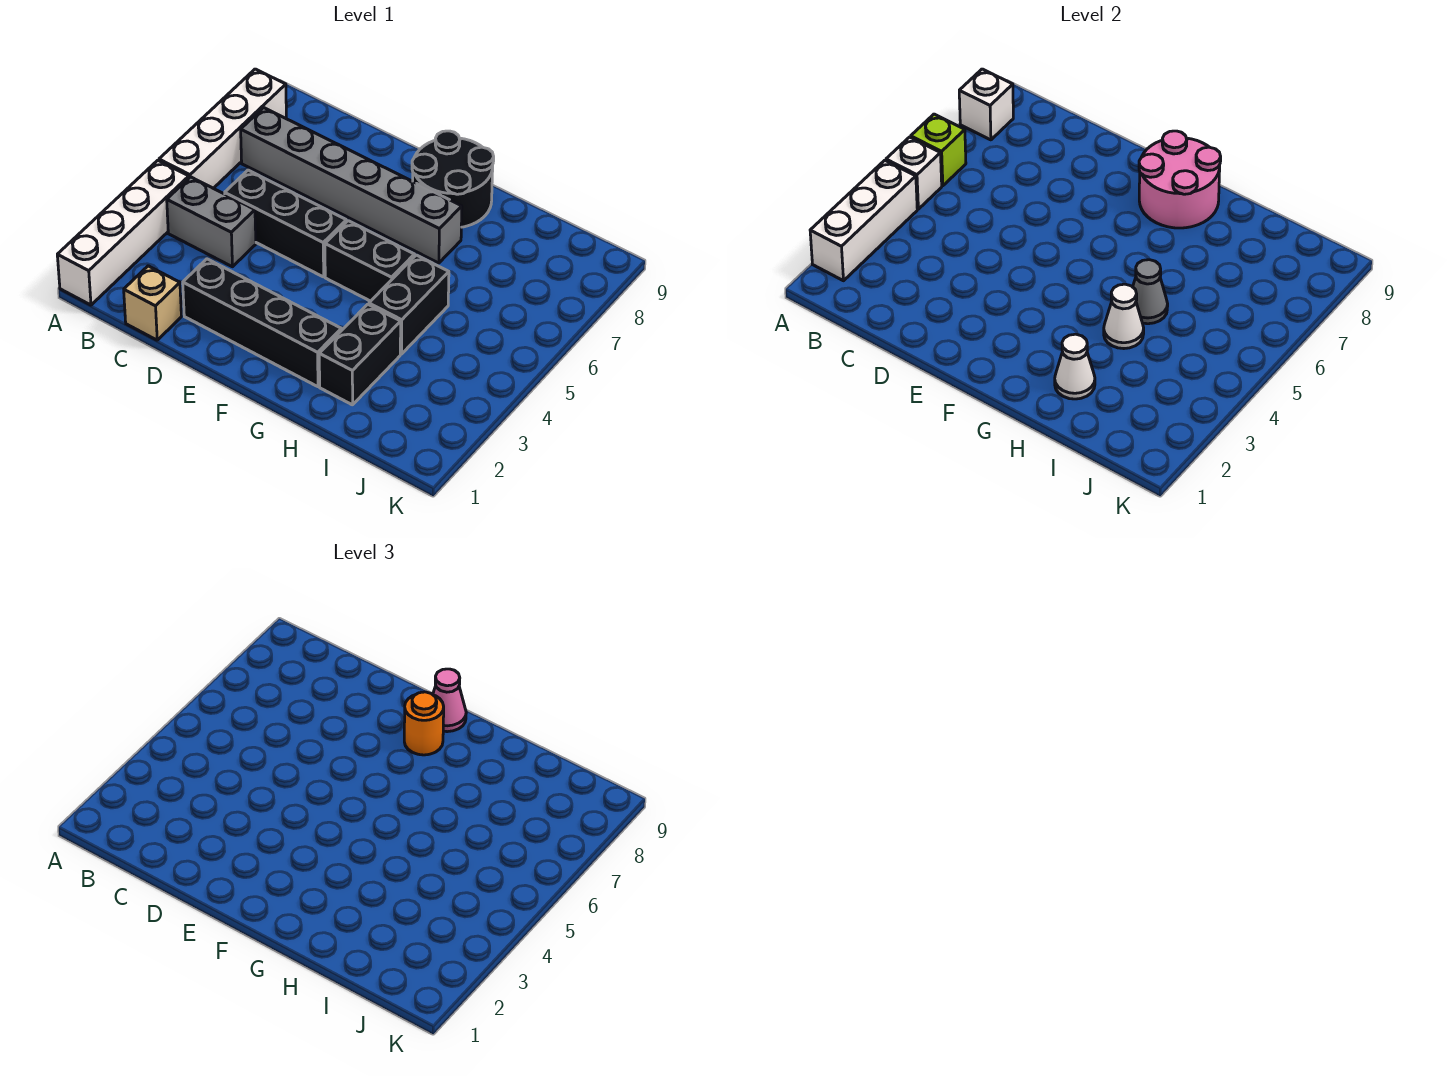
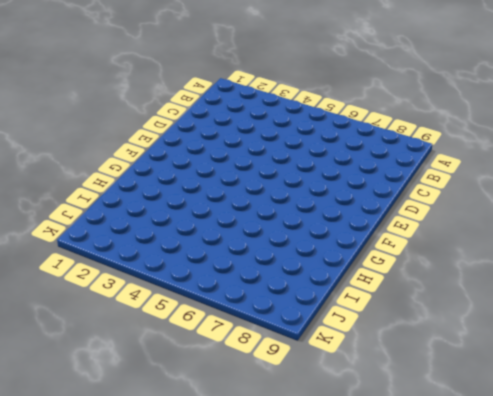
none -> white 1x4 brick [57,160,189,305]
none -> white 1x4 brick [159,69,286,188]
none -> grey 1x2 brick [167,177,256,267]

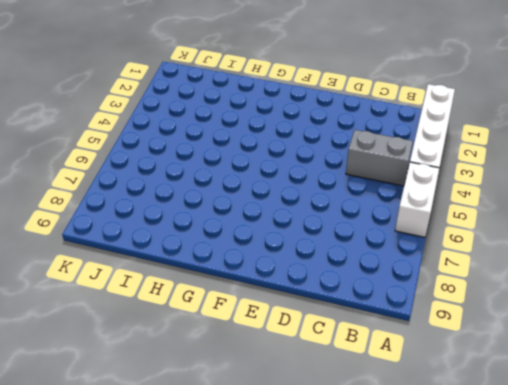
white 1x2 brick [395,162,439,237] -> white 1x4 brick [159,69,286,188]
none -> grey 1x6 brick [241,108,462,263]
none -> tan 1x1 brick [124,266,181,340]
none -> black 1x3 brick [225,170,346,277]

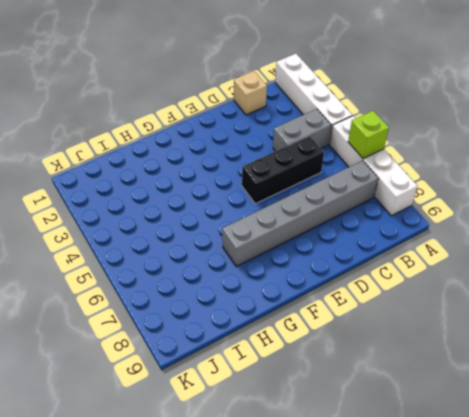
none -> black 1x4 brick [183,259,341,387]
none -> black 1x2 brick [325,221,414,301]
none -> black 2x2 round brick [412,131,494,227]

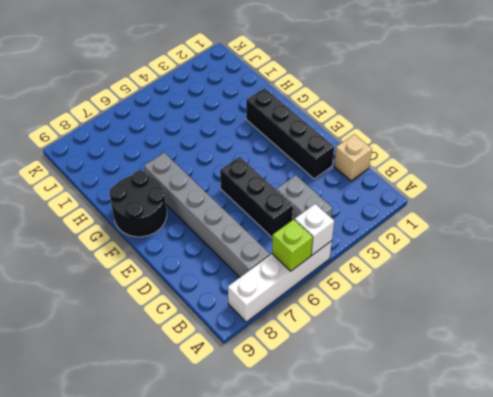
none -> white 1x4 brick [57,160,189,305]
none -> black 1x2 brick [325,221,414,301]
none -> black 1x2 brick [319,304,401,405]

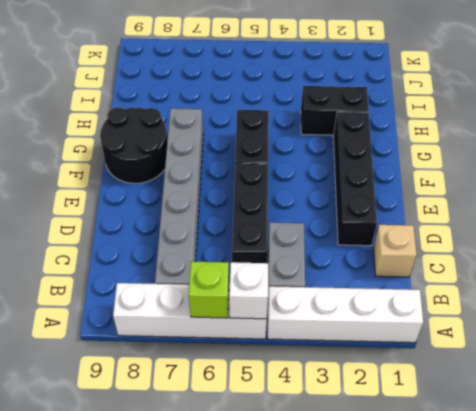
none -> black 1x2 brick [369,255,449,354]
none -> white 1x3 brick [810,160,917,281]
none -> white 1x1 brick [959,69,1013,140]

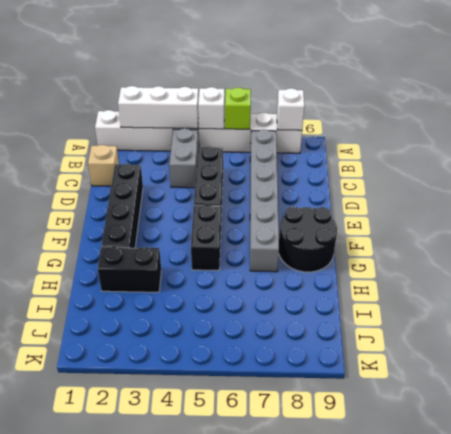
none -> black 1x2 brick [369,255,449,354]
none -> pink 2x2 round brick [1139,131,1221,228]
none -> white 1x1 cone [1055,334,1095,399]

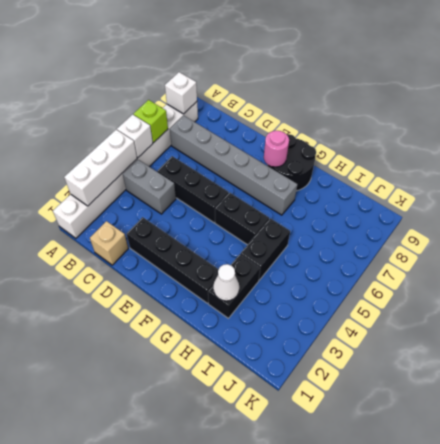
pink 1x1 round brick [264,131,289,167] -> pink 2x2 round brick [1139,131,1221,228]
none -> white 1x1 cone [1104,284,1144,349]
none -> grey 1x1 cone [1133,260,1168,324]
none -> orange 1x1 round brick [404,692,444,755]

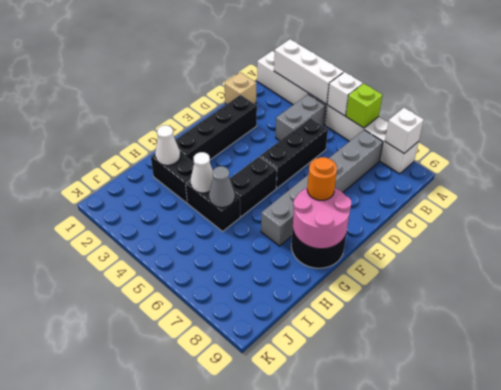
none -> pink 1x1 cone [433,669,466,732]

